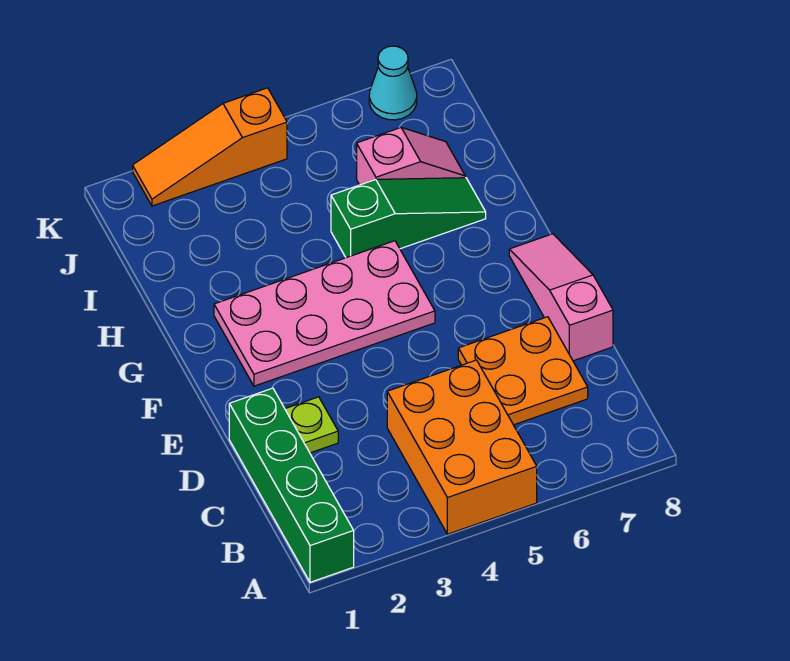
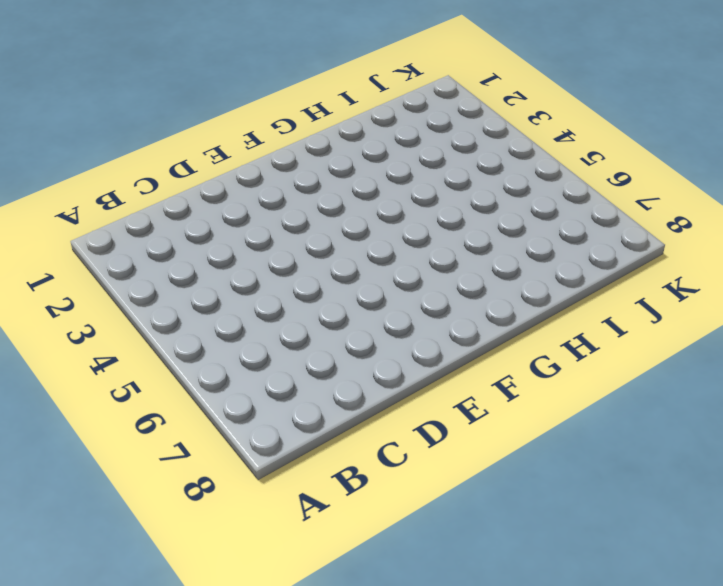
none -> green 1x4 brick [229,388,354,582]
none -> orange 2x3 brick [387,360,537,534]

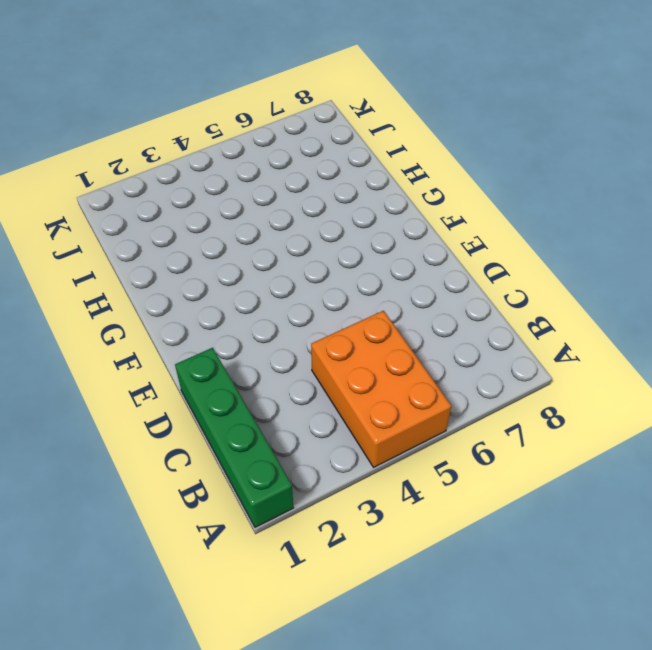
none -> orange 2x2 plate [458,317,588,425]
none -> lime 1x1 plate [285,397,338,453]

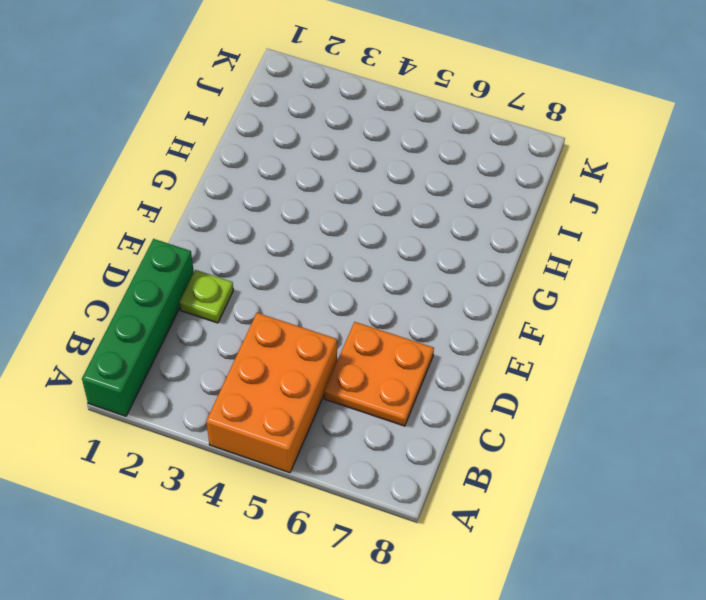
none -> pink 1x3 slope [509,234,613,361]
none -> pink 2x4 plate [214,241,435,386]

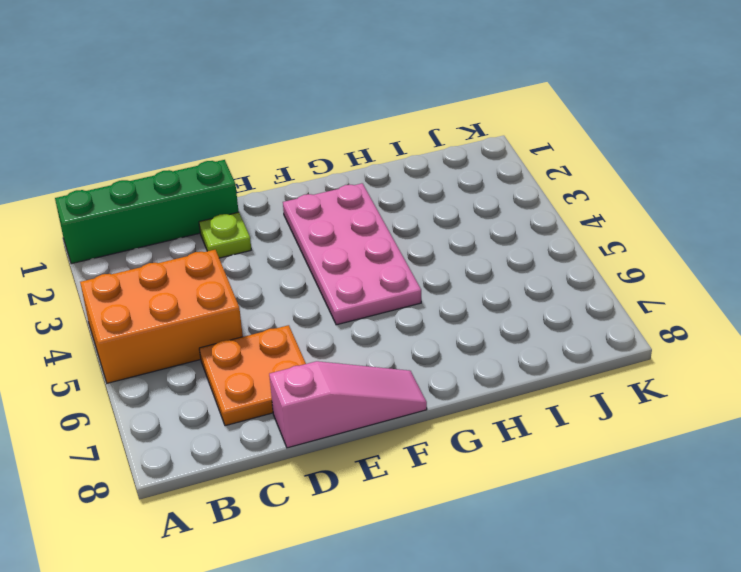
none -> green 1x3 slope [331,178,486,258]
none -> pink 1x2 slope [357,128,465,185]

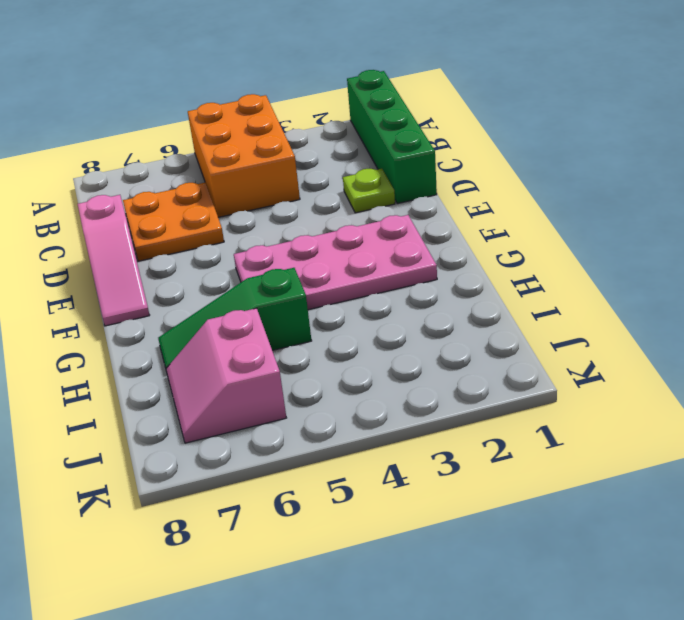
pink 2x2 slope [166,308,286,443] -> pink 1x2 slope [357,128,465,185]
none -> orange 1x3 slope [133,88,287,206]
none -> cyan 1x1 cone [369,46,417,120]

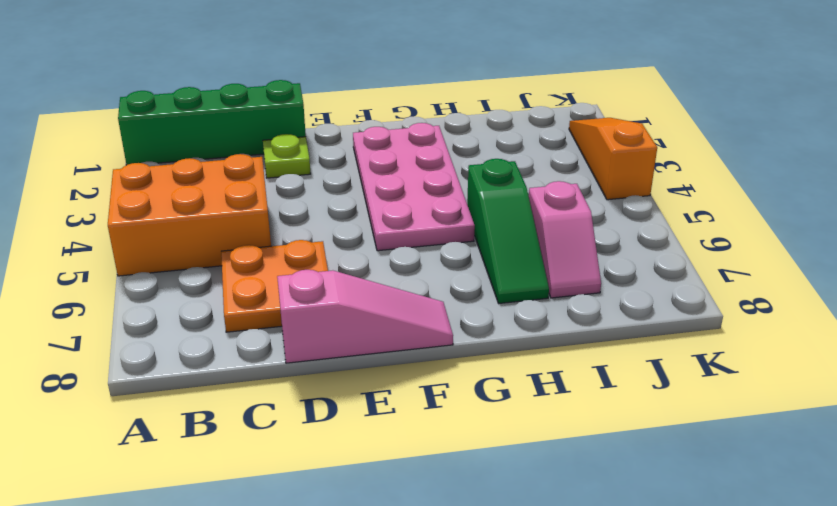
none -> cyan 1x1 cone [369,46,417,120]

